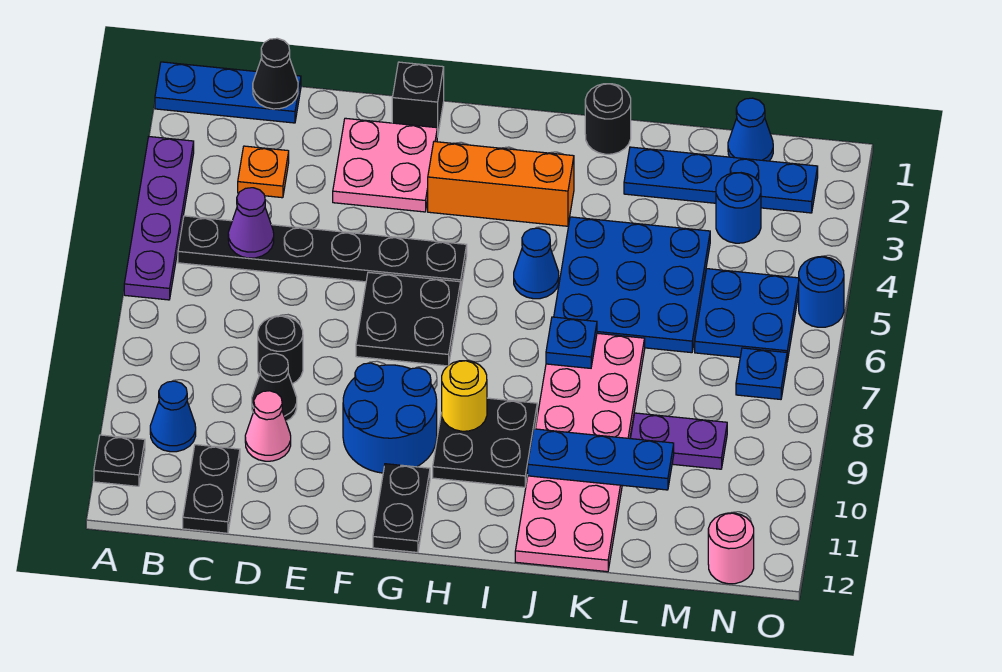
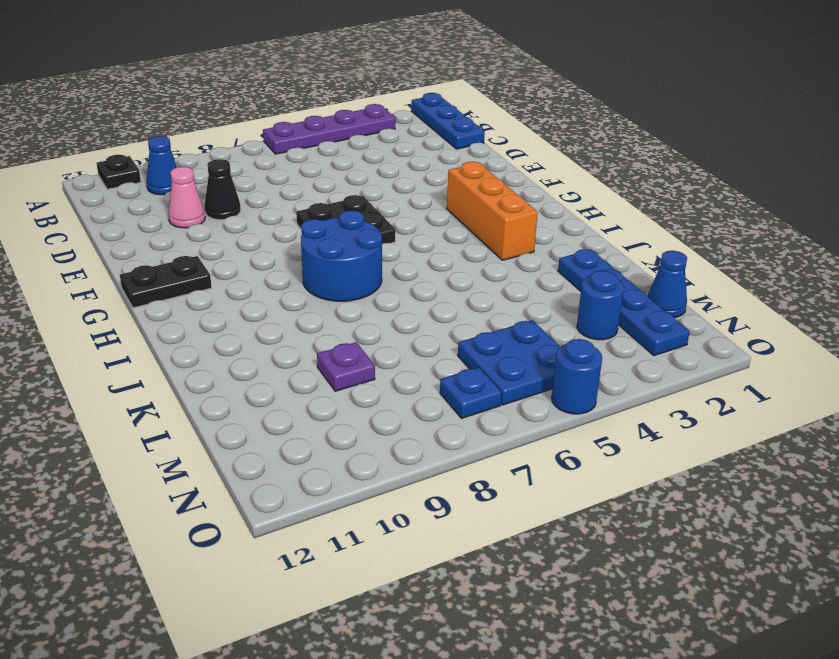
blue 2x2 round brick [301,210,382,301] -> blue 2x2 round brick moved to [343,363,437,473]
purple 1x1 plate [317,342,375,391] -> purple 1x2 plate [630,413,727,469]
none -> black 1x6 plate [178,216,467,287]
none -> orange 1x1 plate [238,146,289,198]
none -> black 1x2 plate [183,445,240,533]
none -> black 1x1 round brick [258,316,303,384]

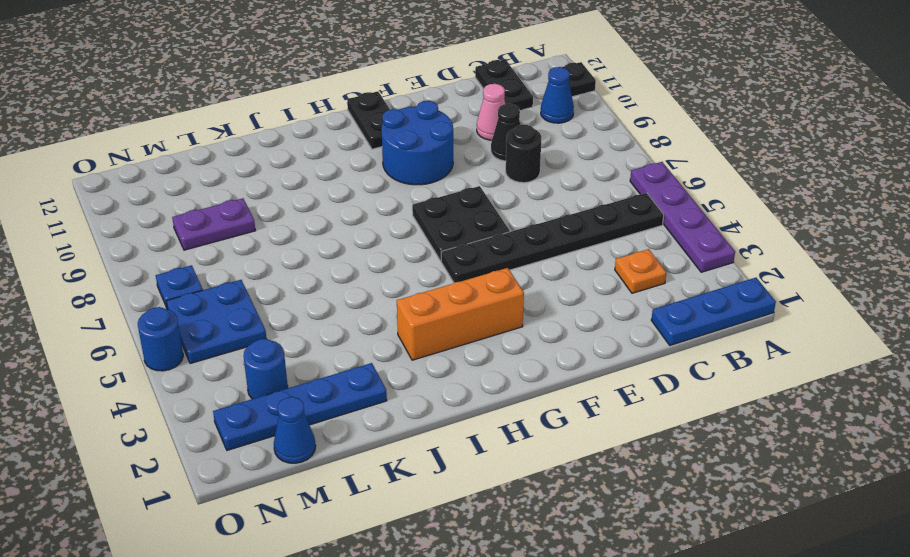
none -> pink 2x2 plate [333,118,437,212]
none -> black 1x1 brick [392,62,444,137]
none -> black 2x2 plate [433,398,537,487]
none -> blue 1x1 cone [514,228,559,299]

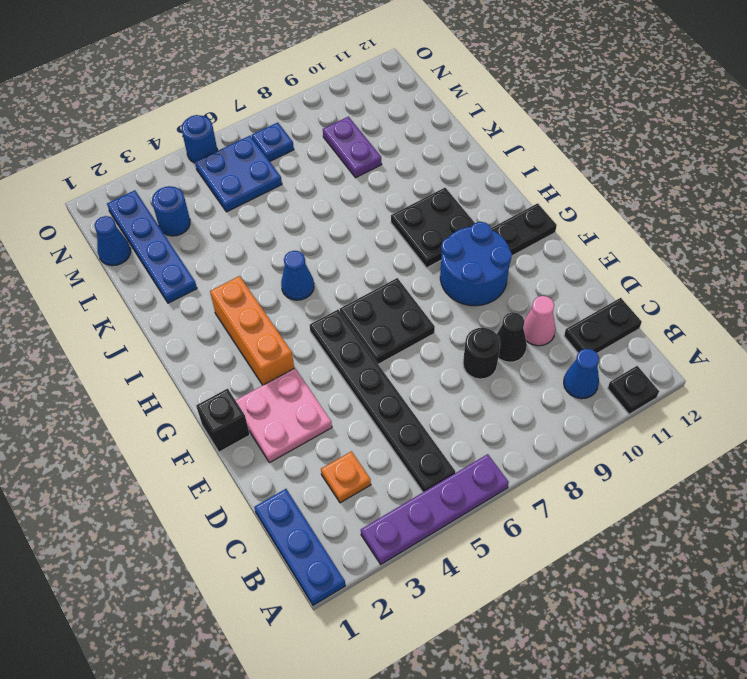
none -> black 1x1 round brick [585,84,631,154]
none -> blue 3x3 plate [554,217,710,353]
none -> pink 2x6 plate [515,333,645,572]
none -> pink 1x1 round brick [708,513,754,584]

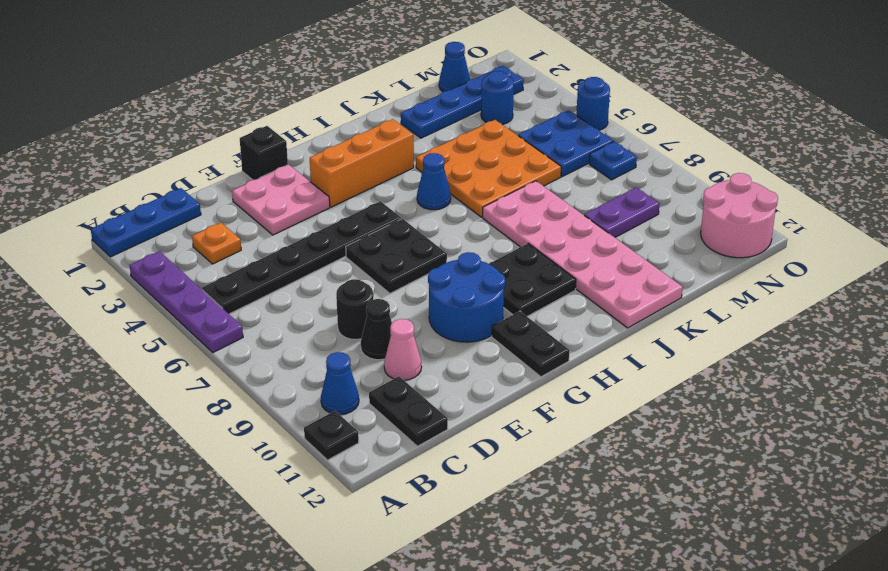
orange 3x3 plate [416,120,561,217] -> blue 3x3 plate [554,217,710,353]
pink 2x2 round brick [701,173,778,258] -> pink 1x1 round brick [708,513,754,584]
none -> black 1x1 round brick [585,84,631,154]
none -> black 1x1 cone [253,38,298,109]
none -> purple 1x1 cone [228,188,274,258]
none -> yellow 1x1 round brick [442,361,487,431]

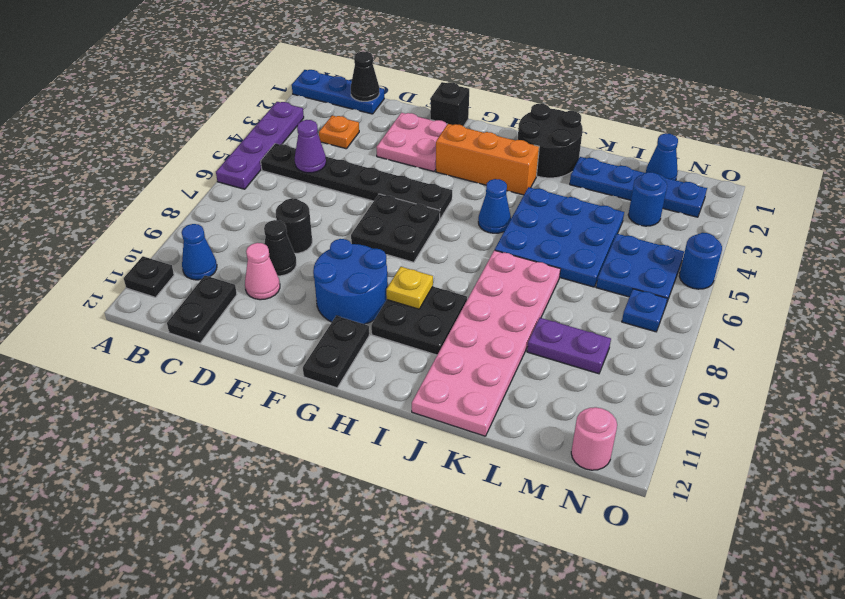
yellow 1x1 plate [386,267,433,309] -> yellow 1x1 round brick [442,361,487,431]
black 2x2 round brick [518,104,583,178] -> black 1x1 round brick [585,84,631,154]
none -> blue 1x1 plate [546,317,597,368]
none -> blue 1x3 plate [528,429,674,490]

